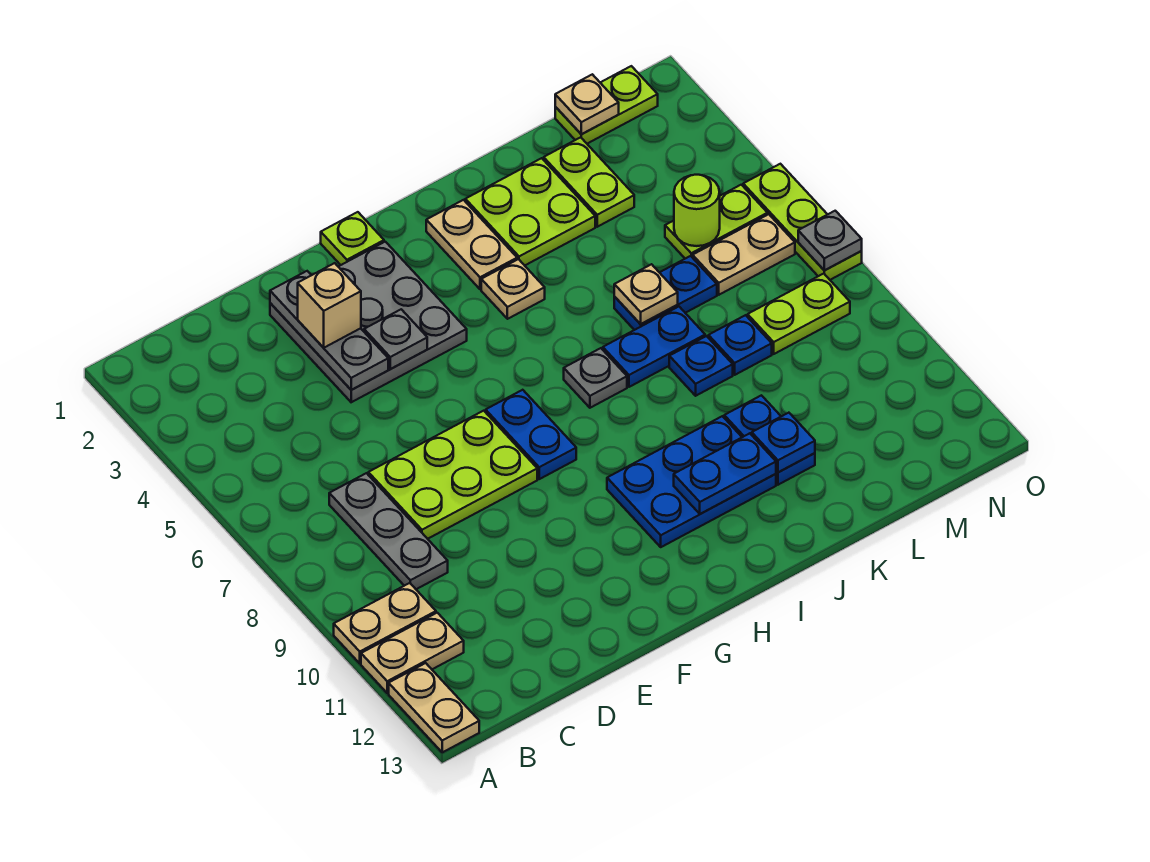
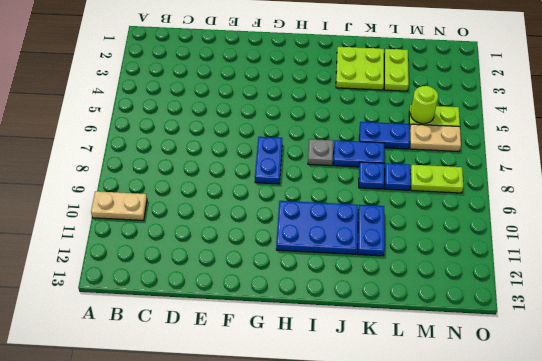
none -> tan 1x2 plate [361,613,464,693]
none -> tan 1x2 plate [389,663,479,752]
none -> grey 1x3 plate [329,473,448,589]
none -> lime 2x3 plate [368,411,537,539]

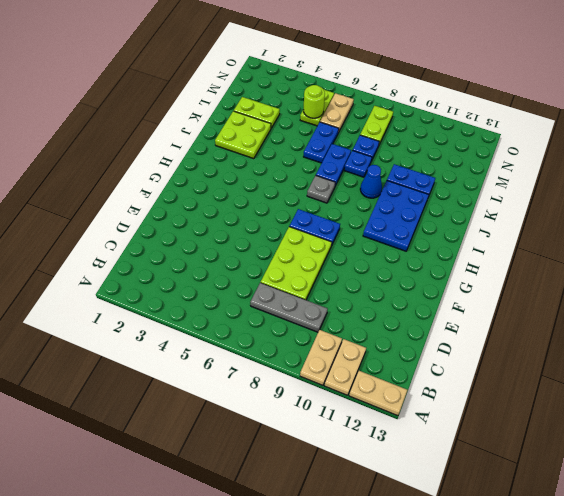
blue 1x1 cone [360,165,382,198] -> none
none -> grey 3x3 plate [270,242,467,402]
none -> lime 1x1 plate [321,212,384,265]
none -> tan 1x2 plate [426,200,517,289]
none -> tan 1x1 plate [481,259,545,319]

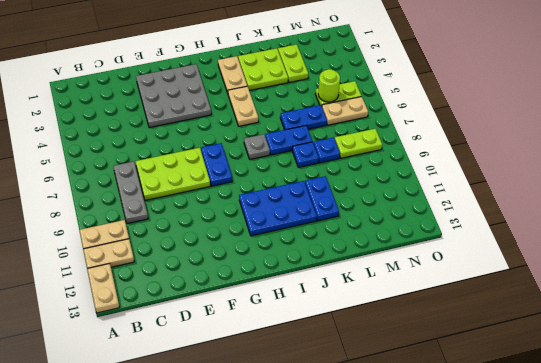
tan 1x2 plate [228,86,258,126] -> tan 1x1 plate [481,259,545,319]
none -> lime 1x1 plate [321,212,384,265]
none -> lime 1x2 plate [555,66,658,144]
none -> lime 1x3 plate [743,164,862,280]
none -> grey 1x3 plate [270,271,388,390]

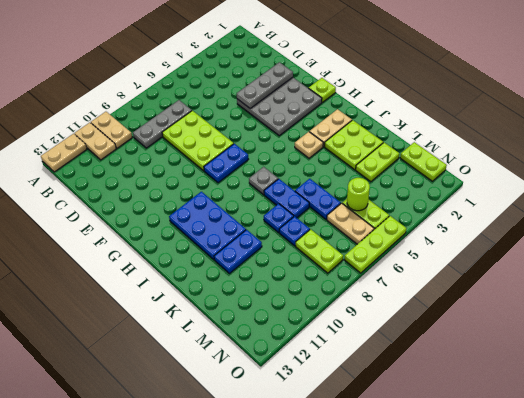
none -> grey 1x1 plate [364,309,427,369]
none -> blue 1x2 plate [674,433,776,514]
none -> tan 1x1 plate [614,264,678,324]
none -> blue 1x1 plate [752,413,815,472]

